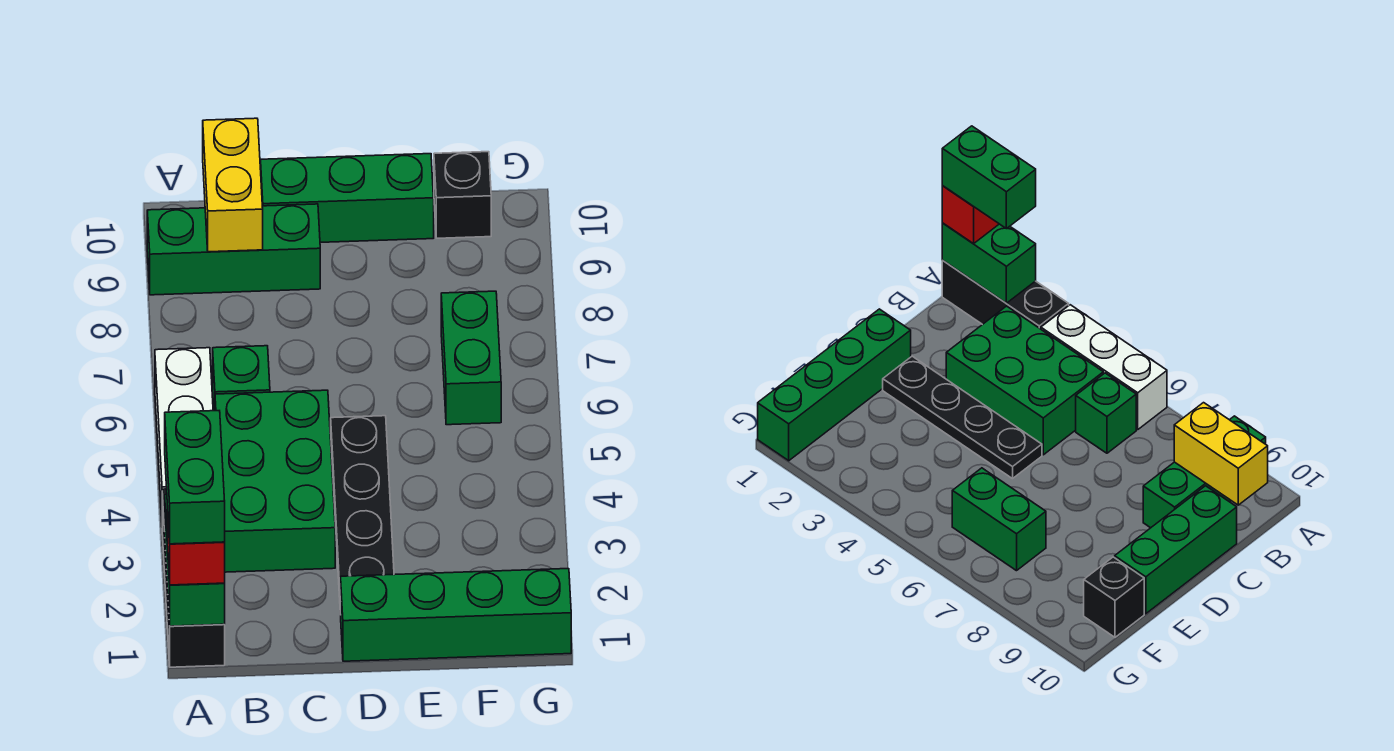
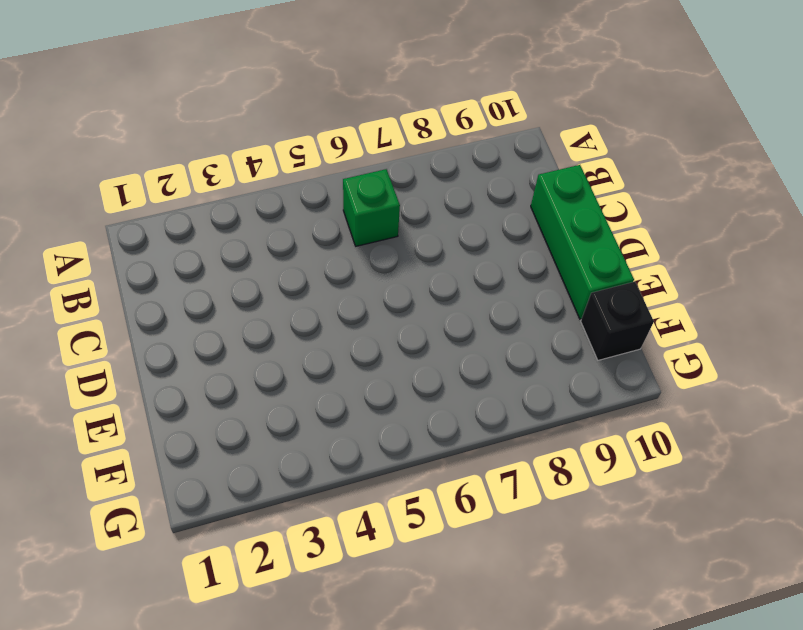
none -> black 1x3 brick [162,489,225,667]
none -> white 1x3 brick [155,348,213,516]
none -> green 1x3 brick [147,204,320,295]

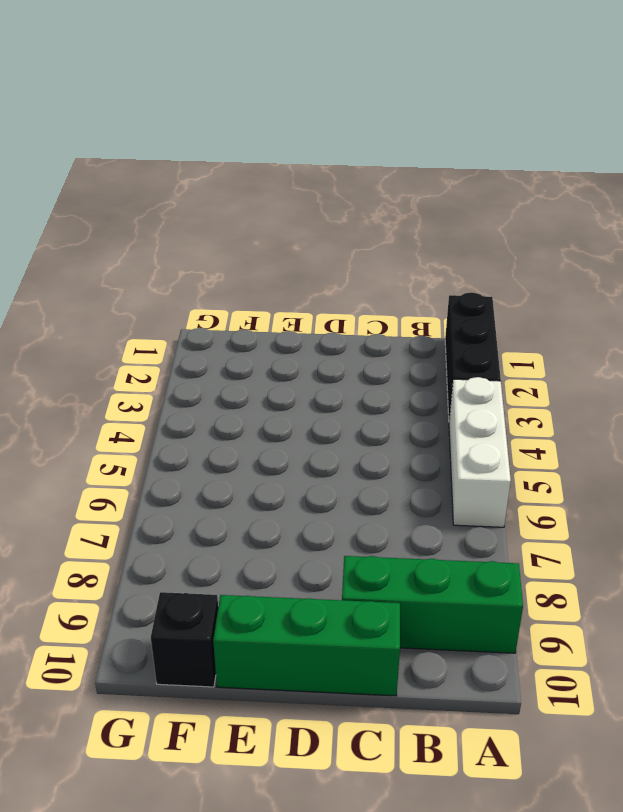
none -> green 2x3 brick [215,390,335,572]
none -> green 1x1 brick [213,346,270,411]
none -> green 1x4 brick [340,569,571,661]

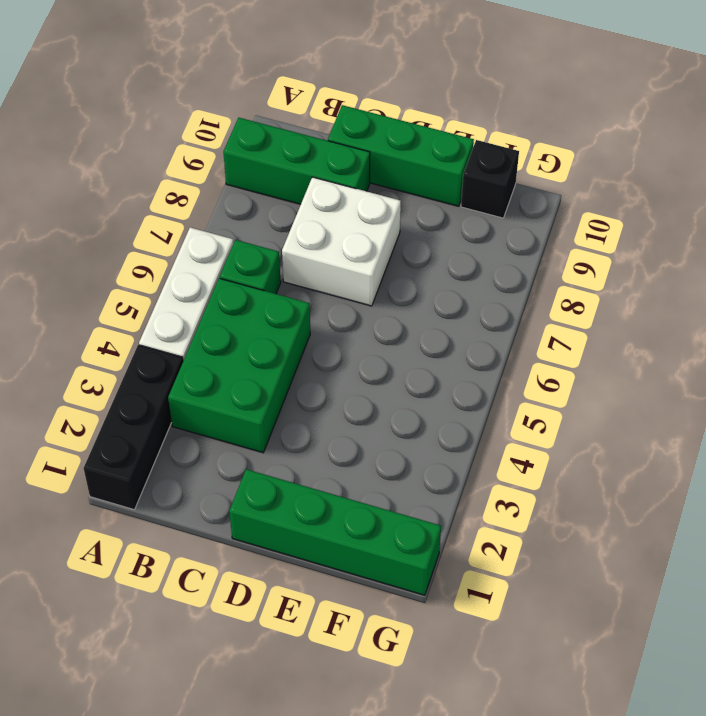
white 2x2 brick [282,177,401,306] -> none
none -> black 1x4 plate [331,416,394,615]
none -> green 1x2 brick [441,291,501,425]
none -> green 1x2 brick [165,495,225,626]

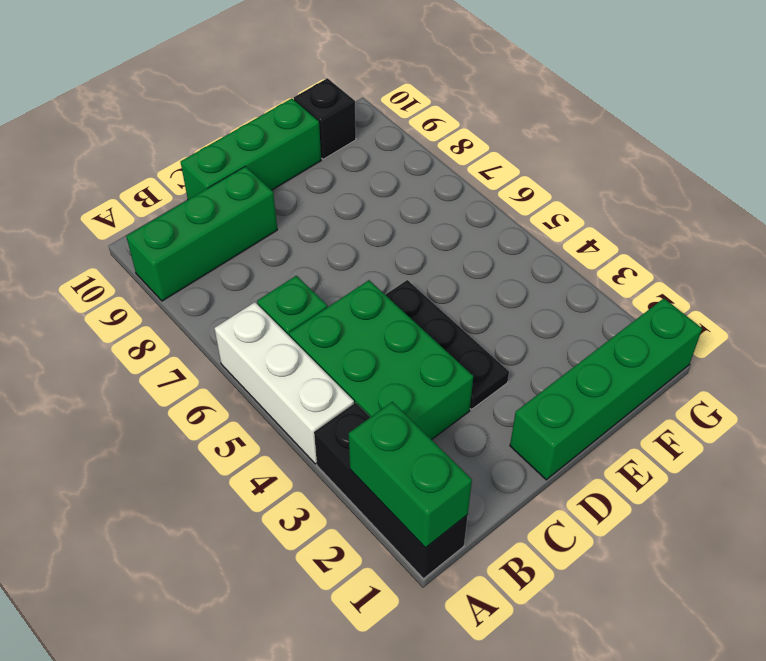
black 1x3 plate [385,280,509,410] -> black 1x4 plate [331,416,394,615]
none -> green 1x2 brick [441,291,501,425]
none -> yellow 1x2 brick [203,118,263,252]
none -> red 1x1 brick [167,506,225,585]

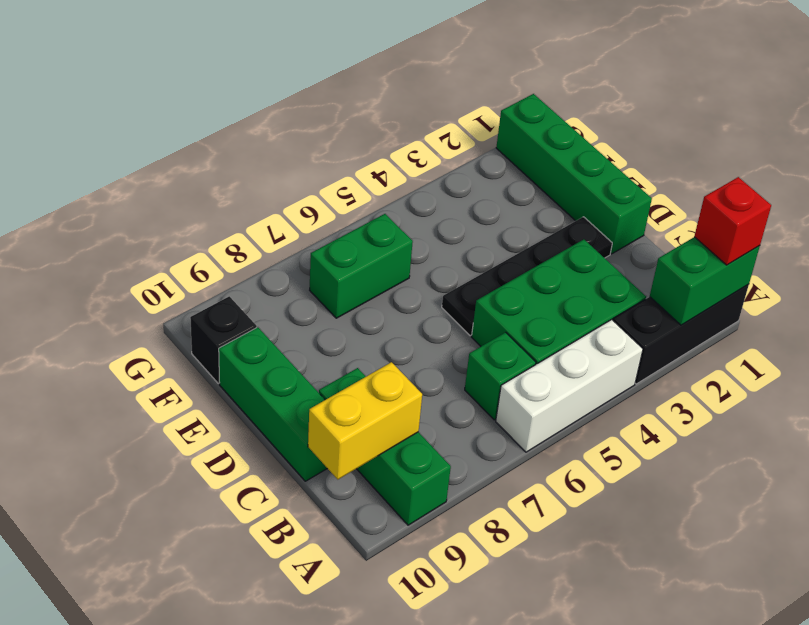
none -> green 1x2 brick [165,410,225,544]

